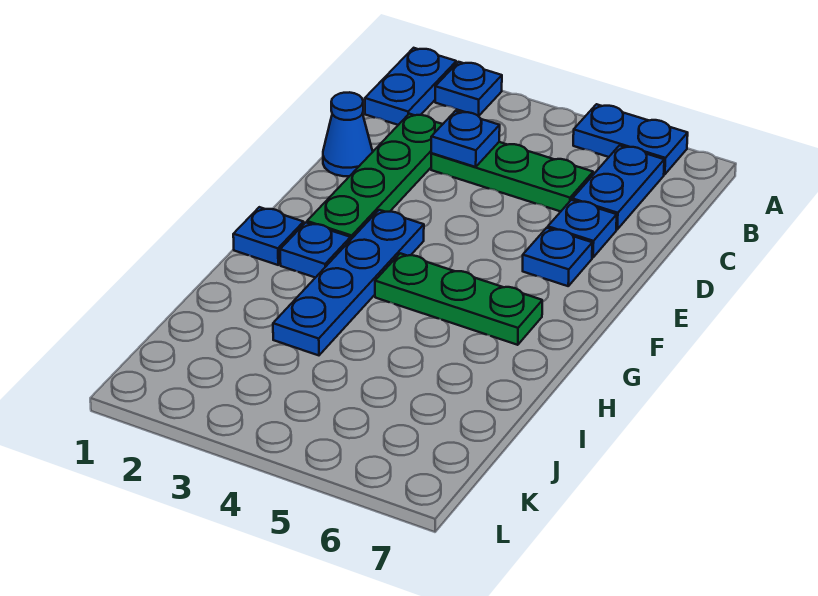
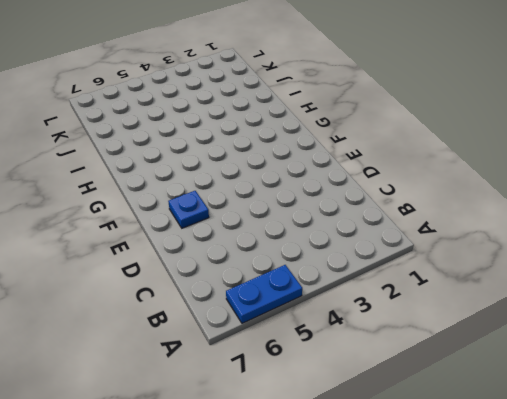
none -> blue 1x2 plate [365,48,456,125]
none -> blue 1x1 plate [435,62,502,116]
none -> blue 1x2 plate [572,145,664,229]

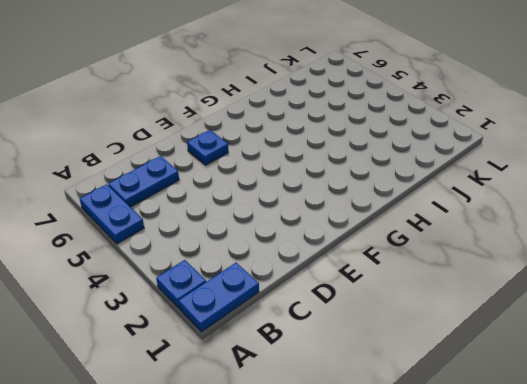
none -> green 1x4 plate [307,114,443,239]
none -> green 1x3 plate [431,142,593,211]
none -> blue 1x1 cone [323,92,373,176]

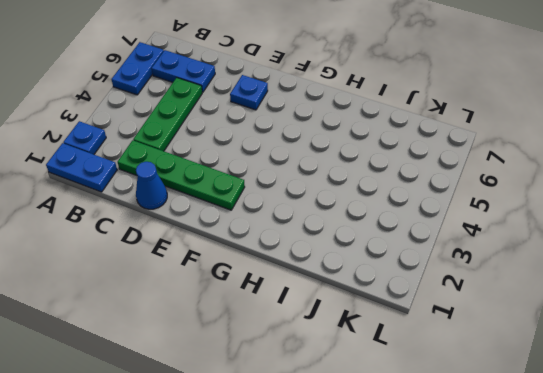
none -> blue 1x1 plate [548,200,617,258]
none -> blue 1x4 plate [273,210,424,355]
none -> blue 1x1 plate [233,207,304,265]

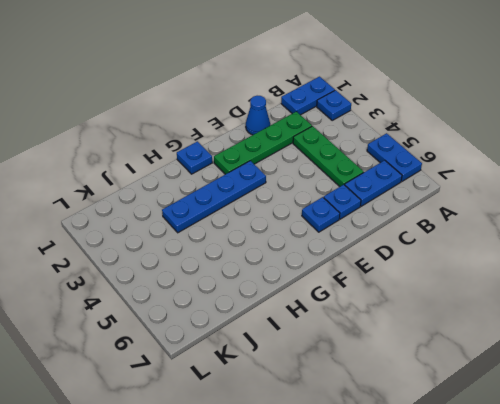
none -> blue 1x1 plate [280,223,351,278]
none -> green 1x3 plate [375,253,542,345]
none -> blue 1x1 plate [431,111,500,167]

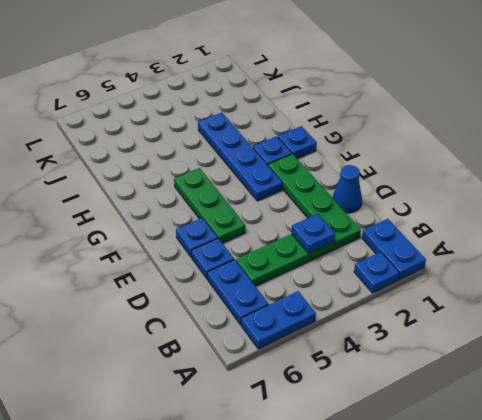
green 1x3 plate [174,168,245,243] -> green 1x3 plate turned to [375,253,542,345]

